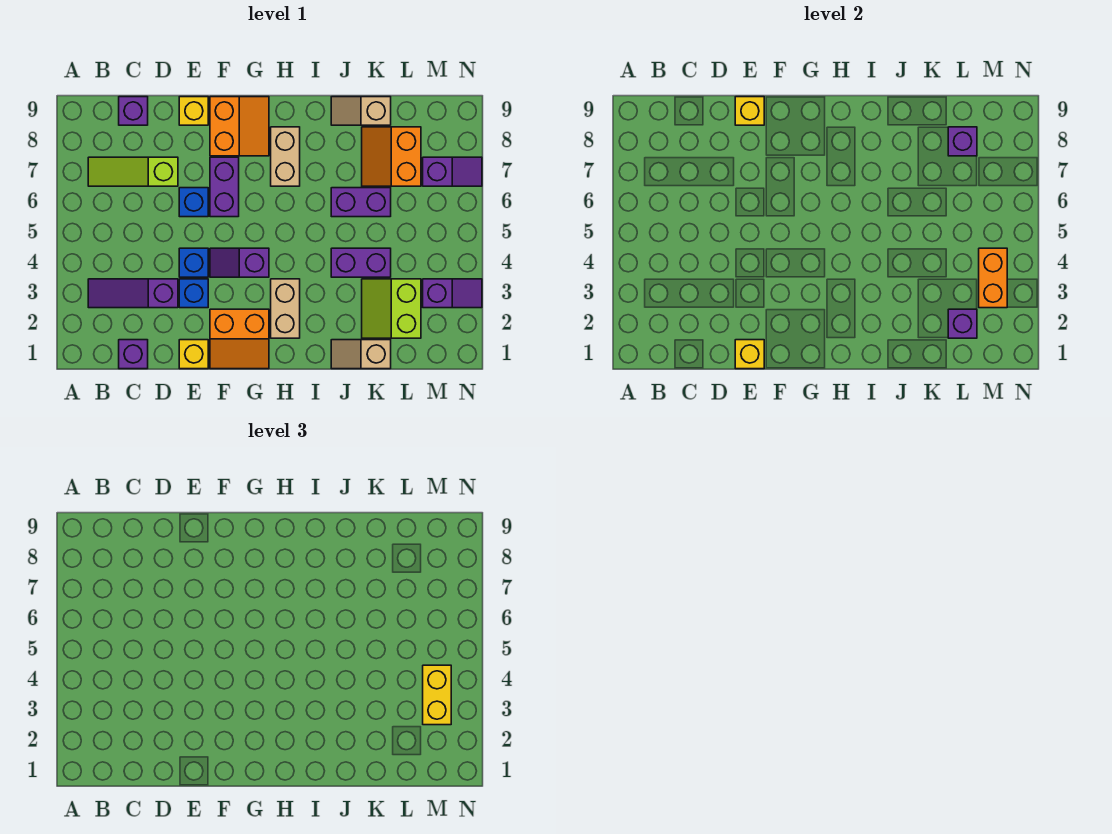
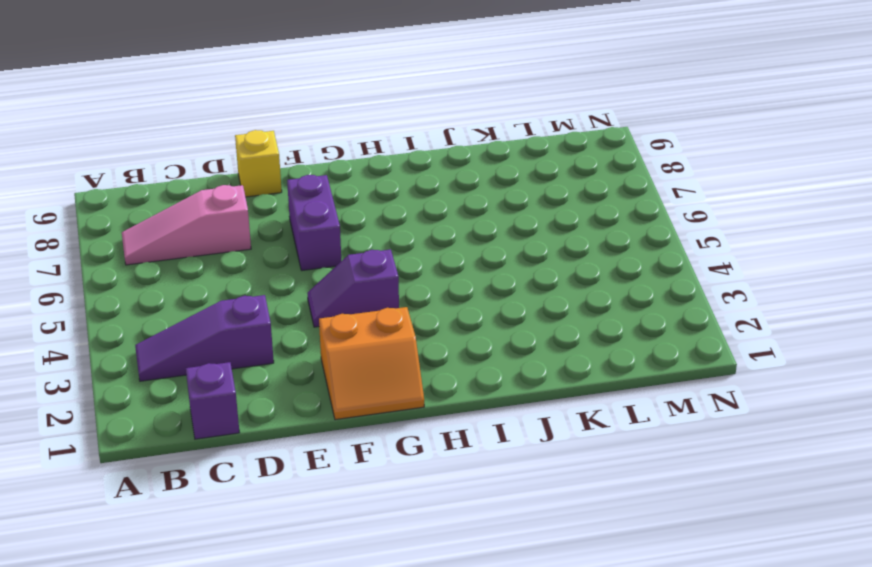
pink 1x3 slope [122,185,251,265] -> lime 1x3 slope [88,157,178,186]
none -> purple 1x1 brick [119,97,148,125]
none -> yellow 1x1 brick [179,340,208,369]
none -> blue 1x1 brick [179,279,208,308]

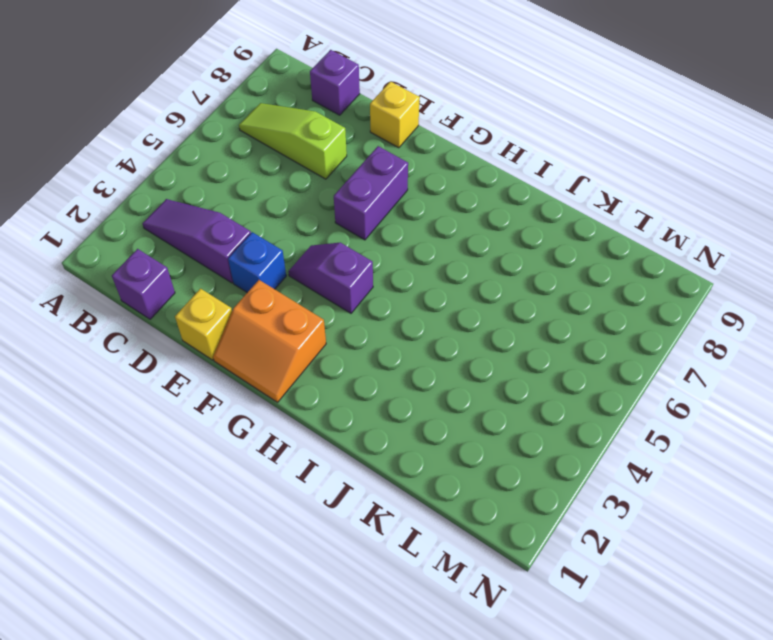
none -> blue 1x1 brick [179,248,208,277]
none -> blue 1x1 brick [179,188,208,217]
none -> orange 2x2 slope [210,97,269,156]

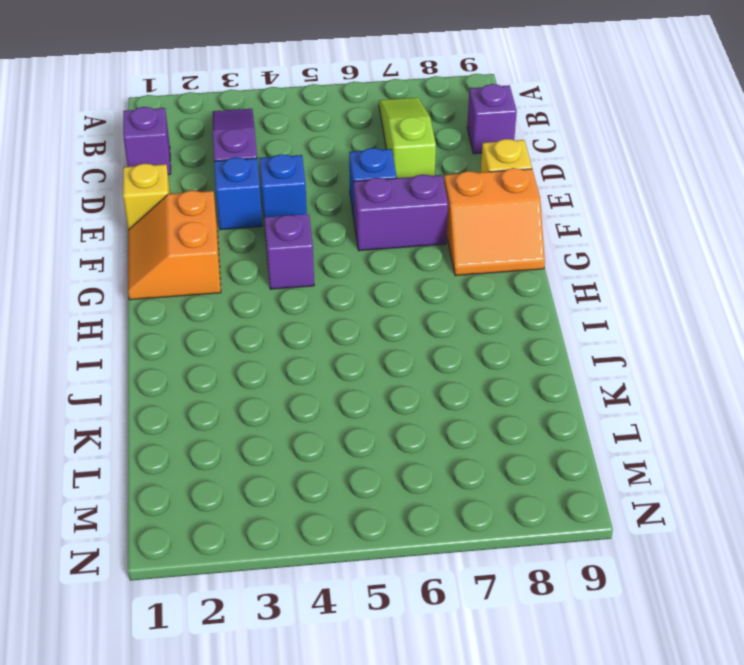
none -> tan 1x2 brick [271,279,300,338]
none -> tan 1x2 brick [271,127,300,186]
none -> tan 1x2 slope [331,340,391,369]

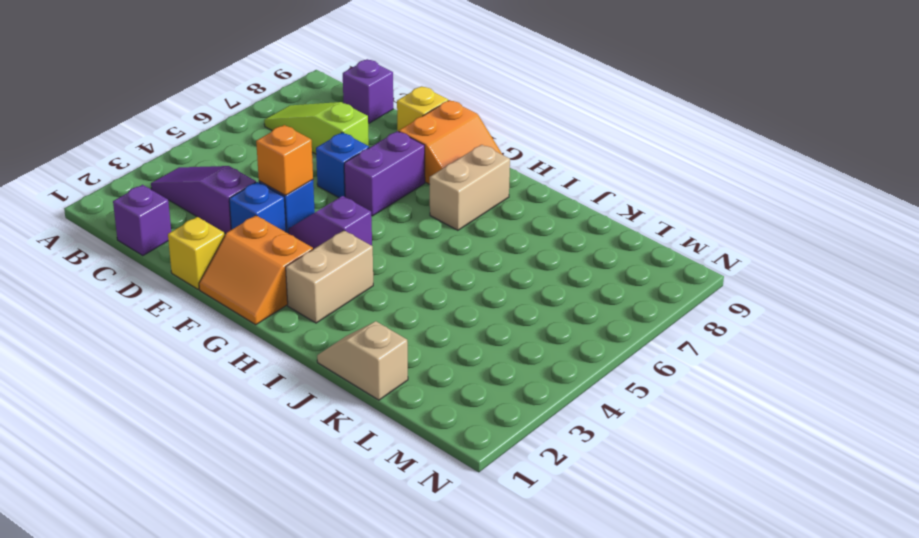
orange 1x1 brick [256,125,313,195] -> none
none -> purple 1x2 brick [331,248,391,277]
none -> purple 1x2 brick [331,188,391,217]
none -> tan 1x2 slope [331,97,391,125]

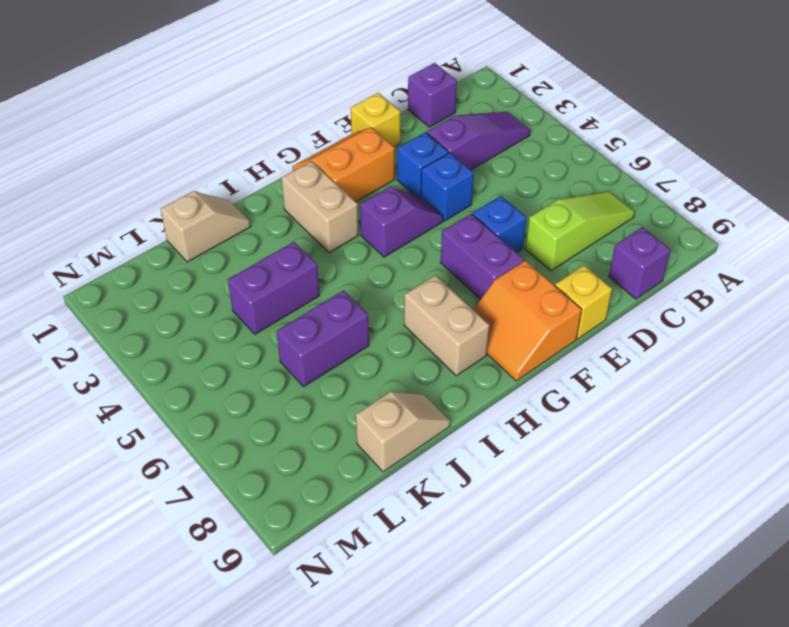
none -> lime 2x2 slope [362,279,421,338]
none -> orange 2x2 slope [362,127,421,186]
none -> purple 1x2 slope [423,279,482,308]

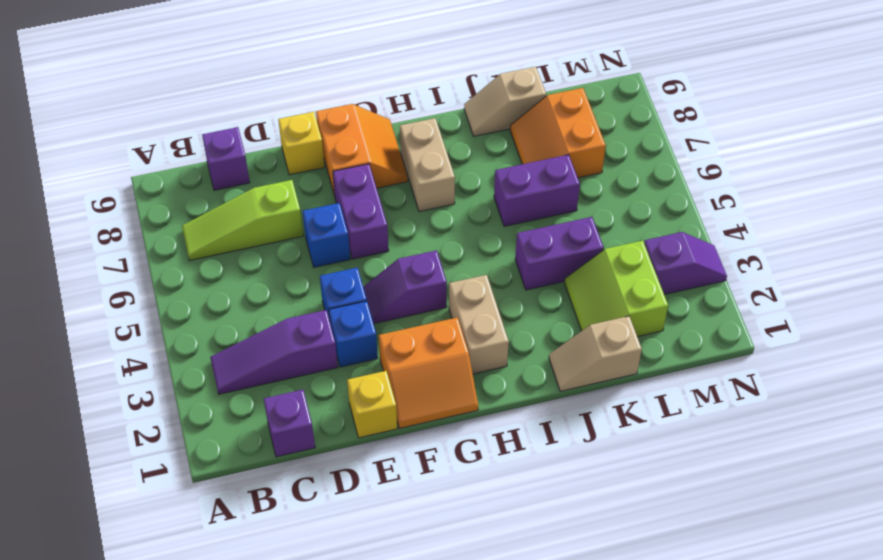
none -> purple 1x2 slope [423,157,482,186]
none -> yellow 1x1 brick [735,340,764,369]
none -> yellow 1x1 brick [735,97,764,125]

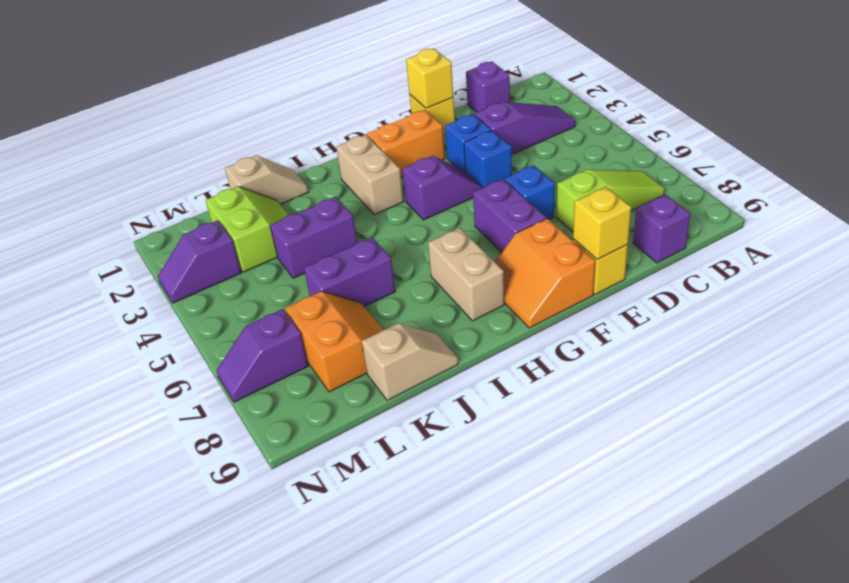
none -> purple 1x1 brick [948,309,977,338]
none -> purple 1x1 brick [948,127,977,156]
none -> orange 1x2 brick [979,248,1007,308]

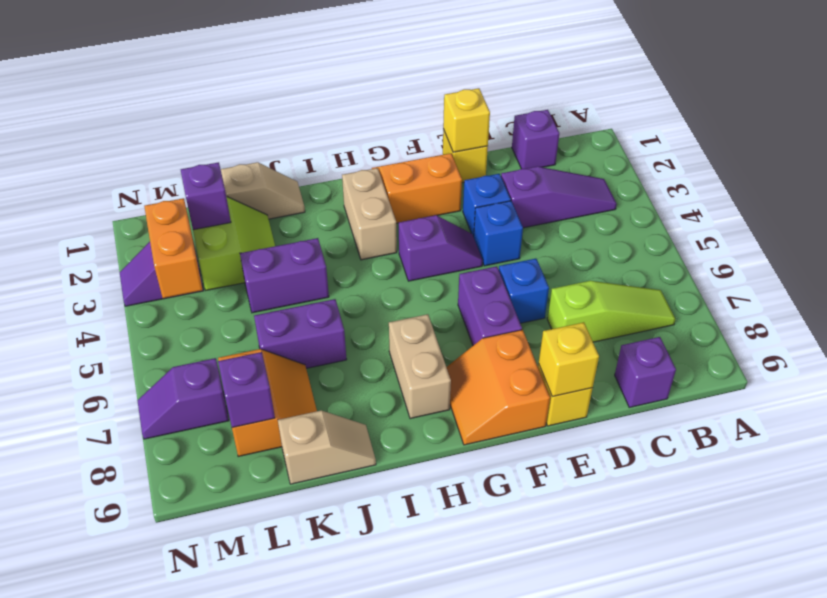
none -> yellow 1x2 brick [423,665,451,725]

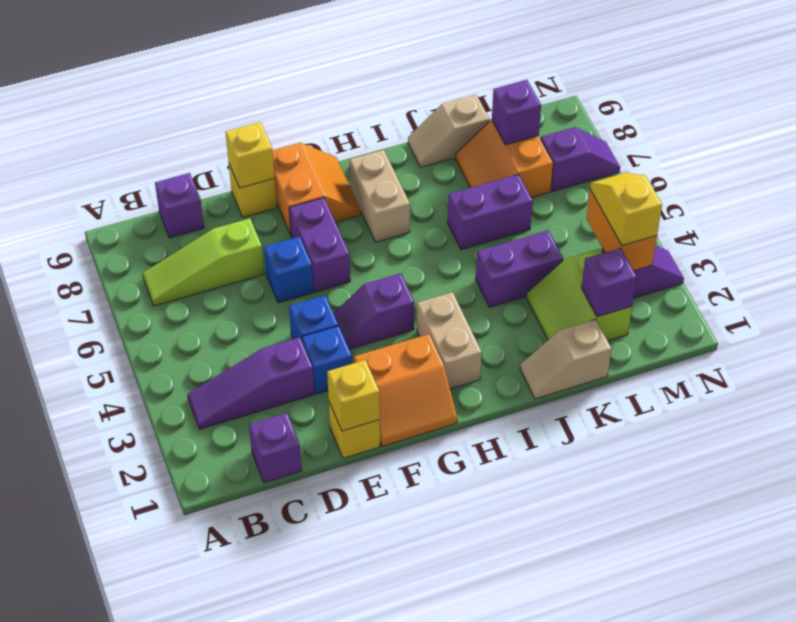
yellow 1x2 slope [590,173,662,246] -> yellow 1x2 brick [423,665,451,725]

